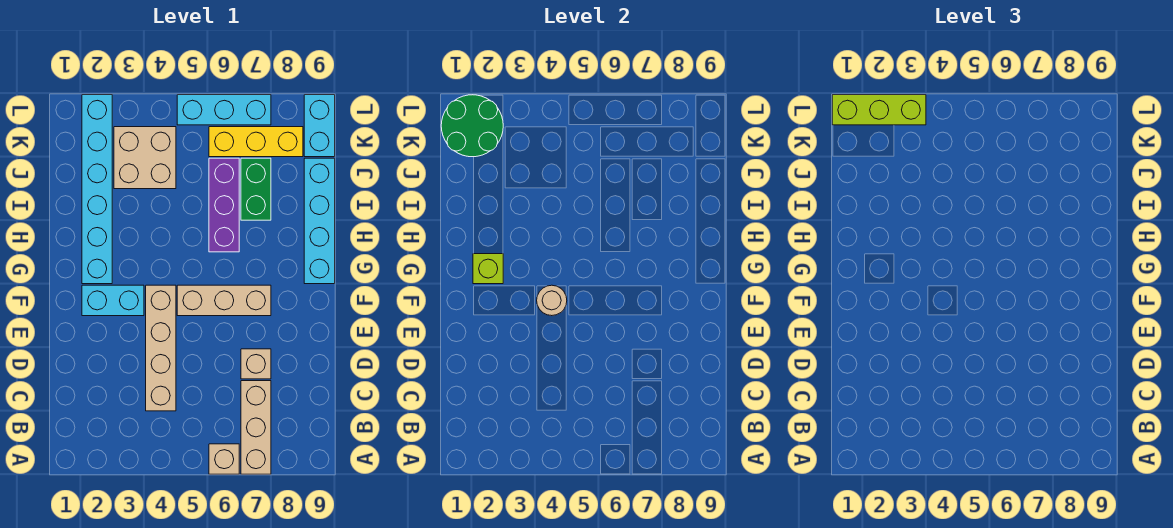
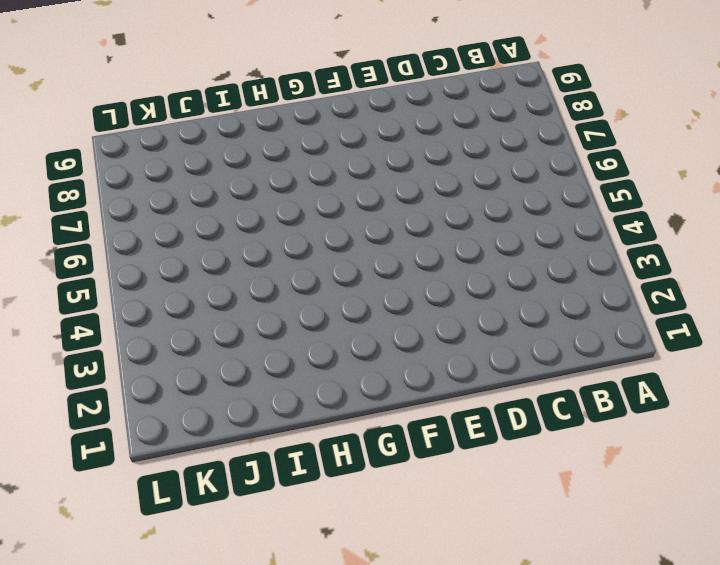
none -> tan 1x1 brick [209,444,239,474]
none -> tan 1x3 brick [241,381,271,474]
none -> tan 1x4 brick [146,285,176,411]

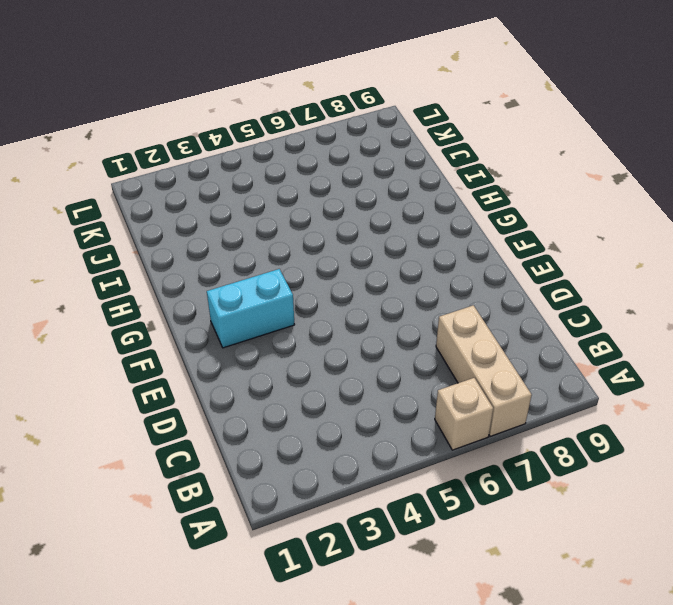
none -> tan 1x4 brick [146,285,176,411]
none -> tan 1x1 brick [241,349,271,379]
none -> tan 1x3 brick [177,285,271,316]

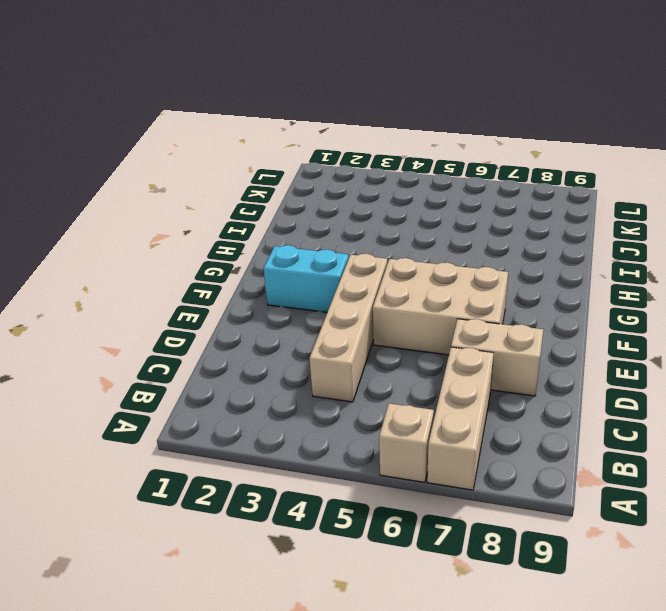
tan 1x2 brick [451,319,543,396] -> tan 1x1 brick [241,349,271,379]
tan 2x3 brick [373,258,508,355] -> tan 1x3 brick [177,285,271,316]
none -> cyan 1x6 brick [82,95,112,284]
none -> cyan 1x4 brick [304,158,335,284]
none -> purple 1x3 brick [209,158,239,252]

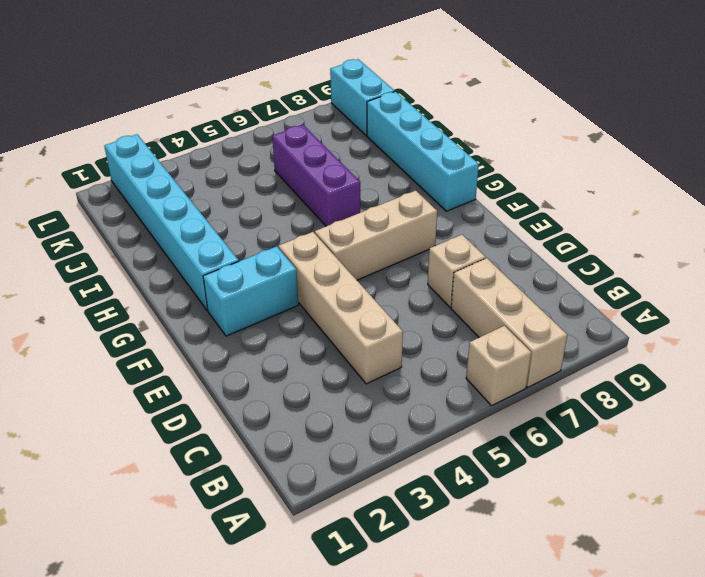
none -> green 1x2 brick [241,158,271,220]
none -> tan 2x2 brick [114,127,176,189]
none -> yellow 1x3 brick [209,127,303,157]

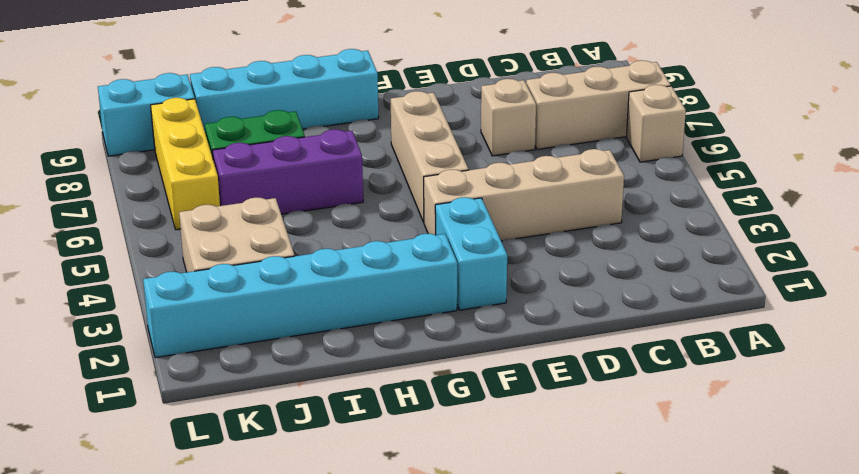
none -> cyan 1x3 brick [177,95,271,125]
none -> tan 1x1 round brick [537,285,567,316]
none -> lime 1x1 brick [473,254,503,284]

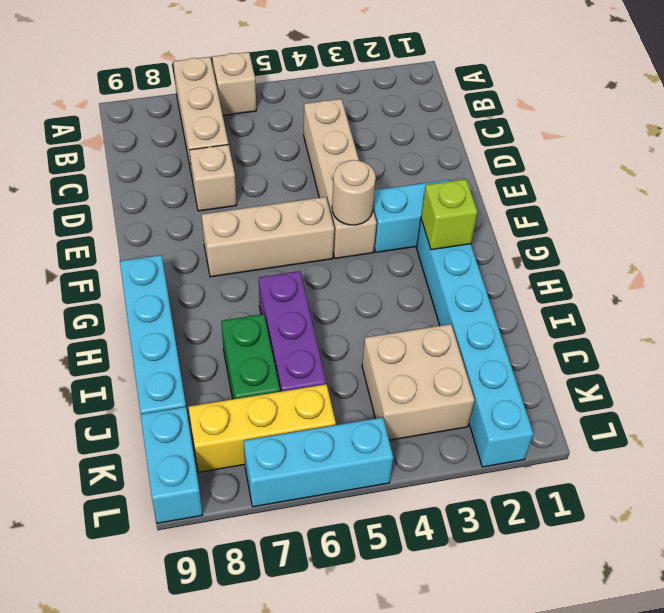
none -> green 2x2 round brick [441,95,503,157]
none -> lime 1x3 brick [832,95,926,125]

